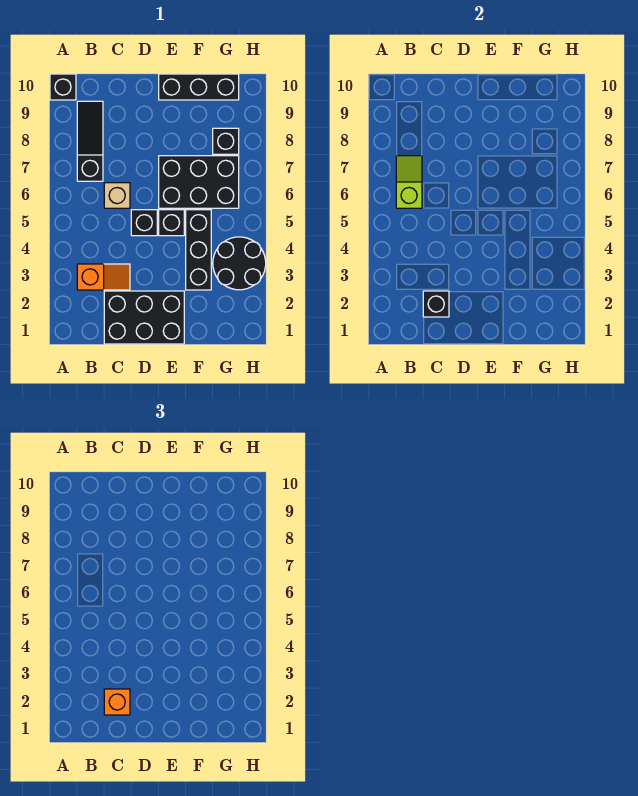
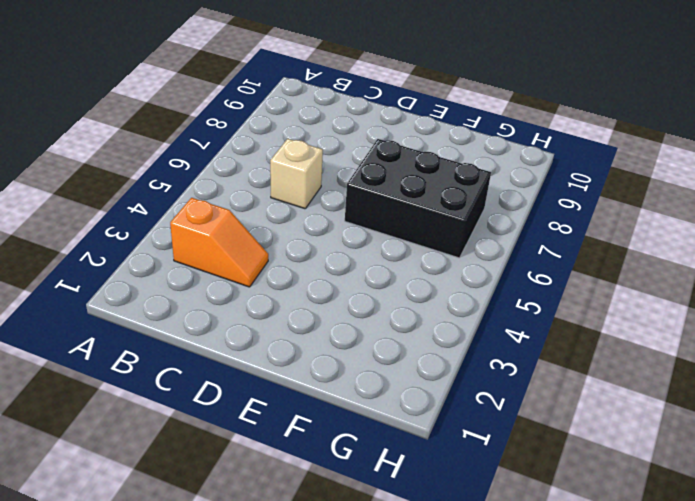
none -> black 1x1 brick [50,74,76,100]
none -> black 1x3 slope [77,101,103,181]
none -> black 2x3 brick [104,291,184,344]

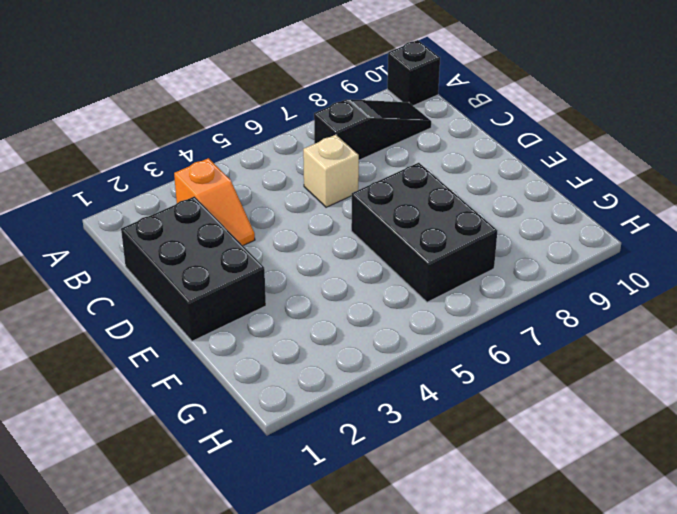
none -> black 1x1 brick [131,210,157,236]
none -> black 1x1 brick [159,210,184,236]
none -> black 1x3 brick [159,74,239,100]

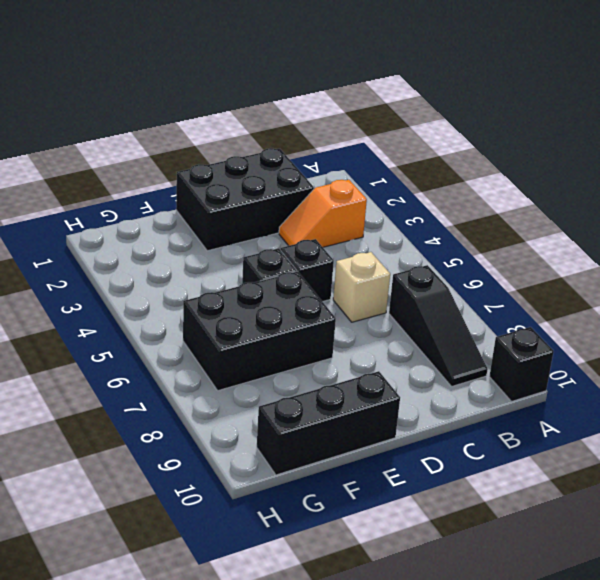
none -> black 1x3 brick [186,210,211,290]
none -> black 2x2 round brick [213,237,266,290]
none -> black 1x1 brick [213,128,239,154]

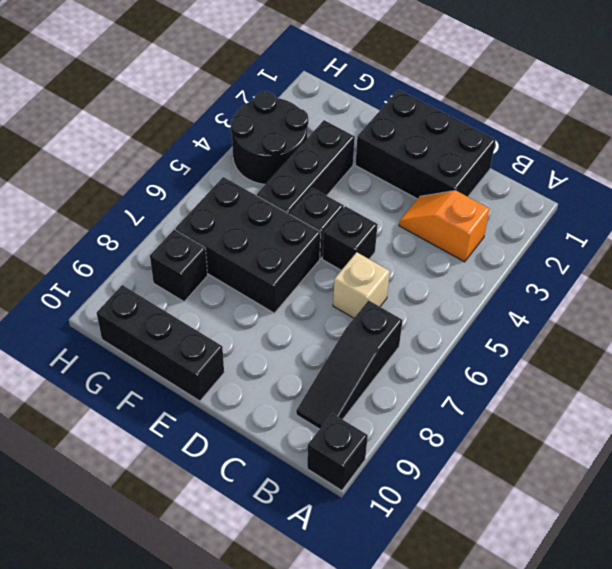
none -> lime 1x2 slope [396,156,422,208]
none -> black 1x1 brick [423,291,449,317]
none -> orange 1x1 brick [104,689,130,715]

